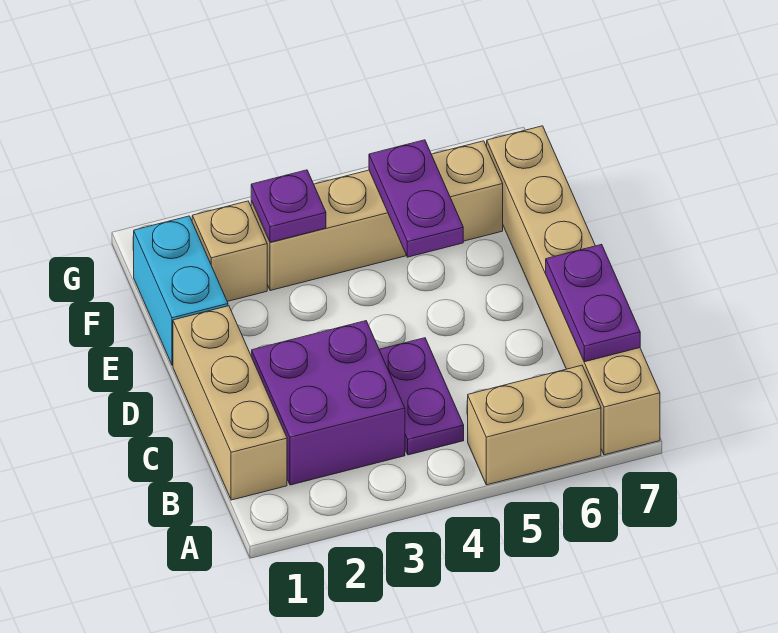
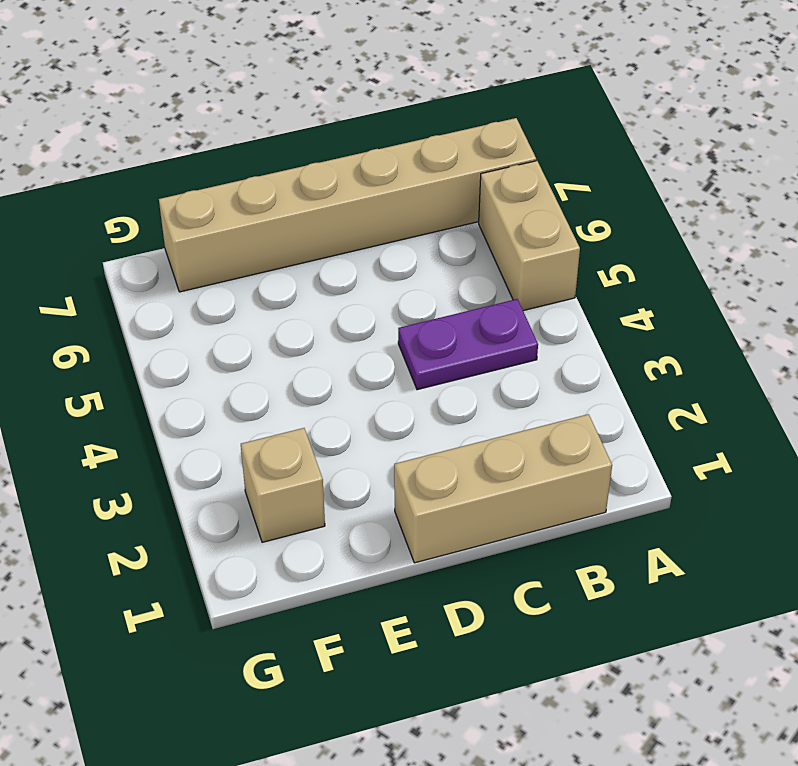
none -> purple 2x2 brick [252,321,405,485]
none -> cyan 1x2 brick [134,216,228,365]

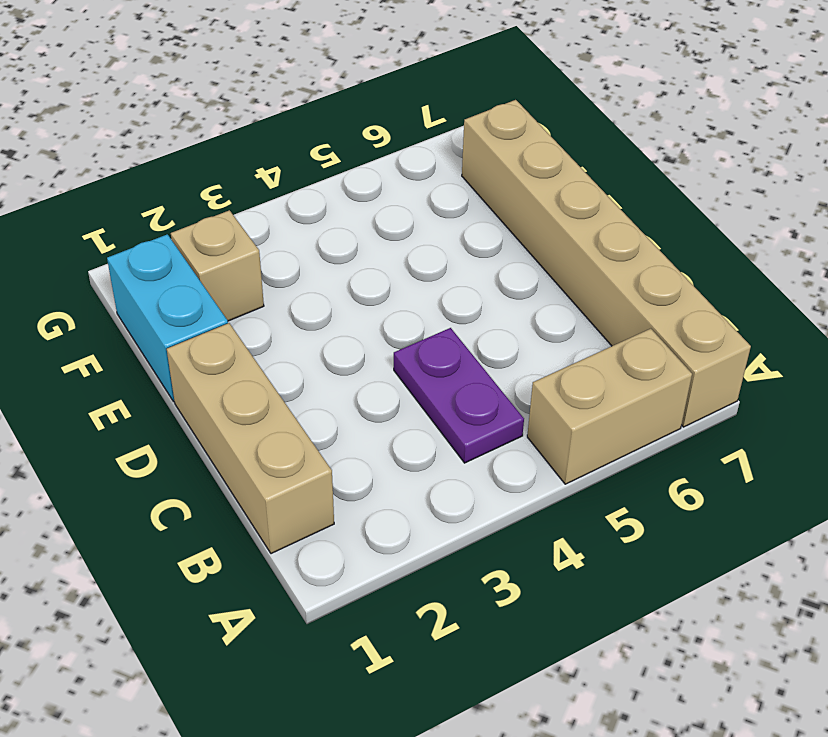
none -> purple 2x2 brick [252,321,405,485]
none -> tan 1x4 brick [251,141,503,291]

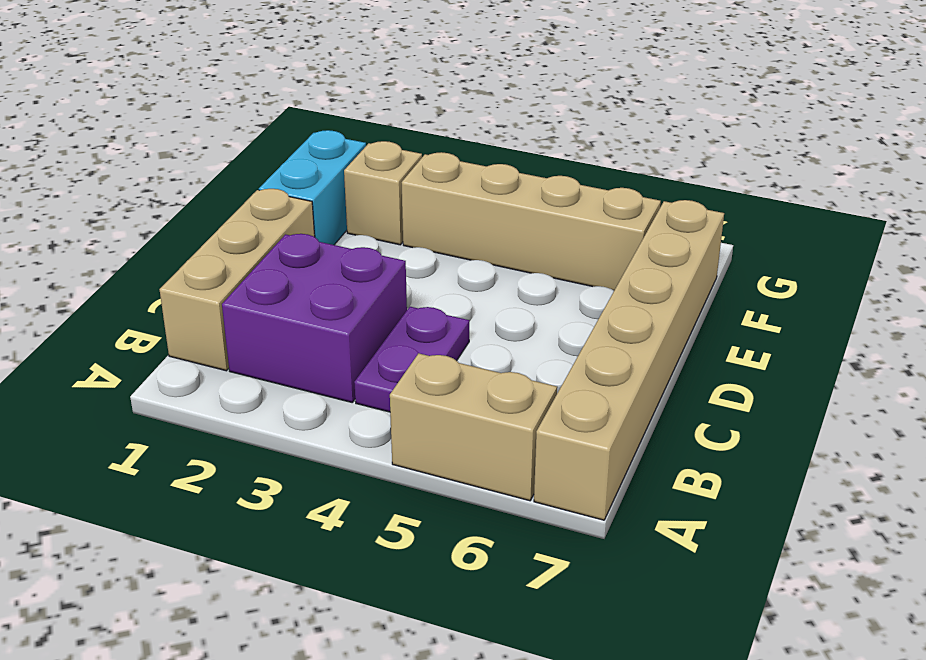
none -> purple 1x2 plate [546,244,640,362]
none -> purple 1x2 plate [369,140,463,257]

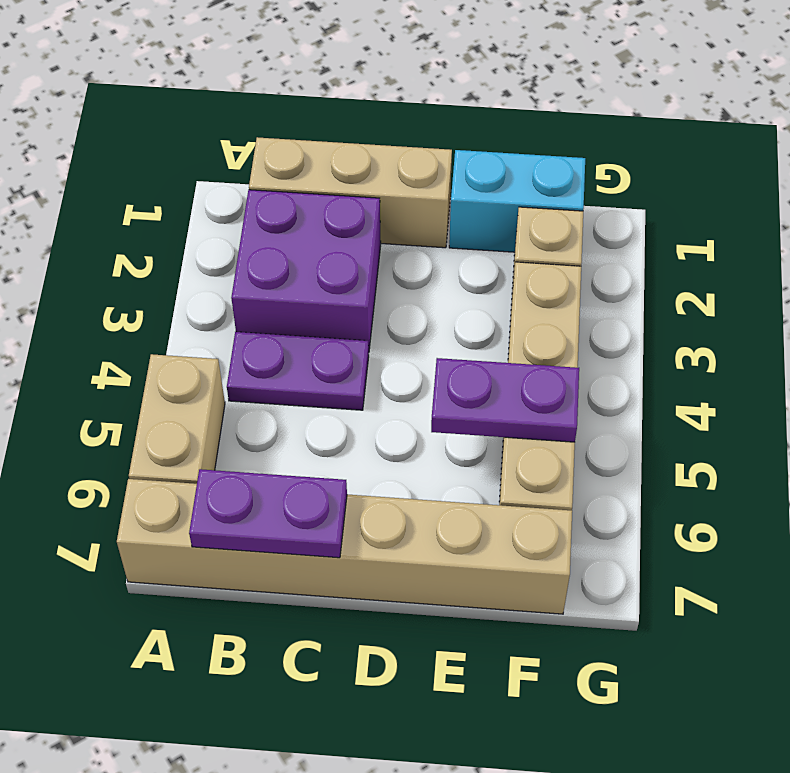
none -> purple 1x1 plate [251,170,326,242]

